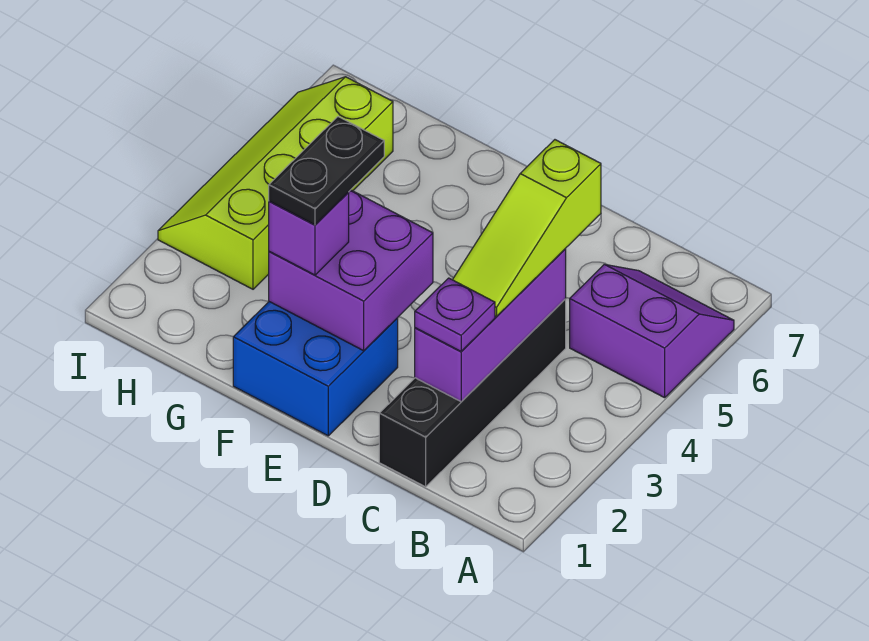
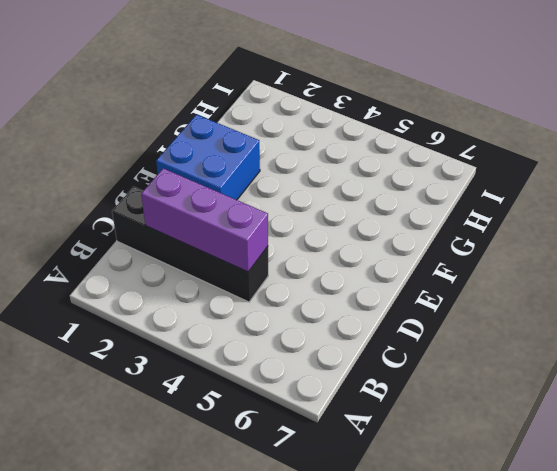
none -> purple 2x2 slope [570,264,734,398]
none -> lime 2x4 slope [158,77,393,289]

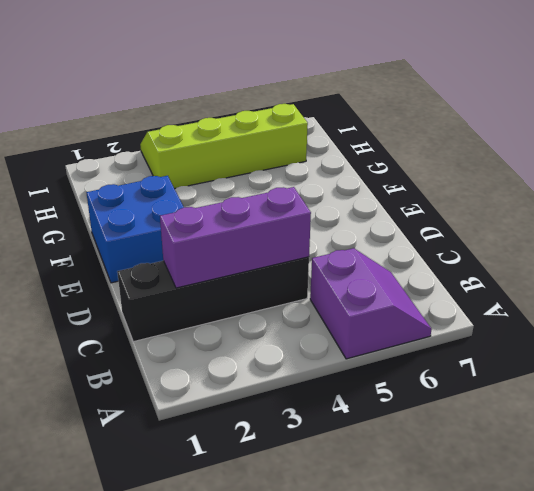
none -> purple 2x2 brick [269,190,433,351]
none -> purple 1x1 plate [415,278,495,351]

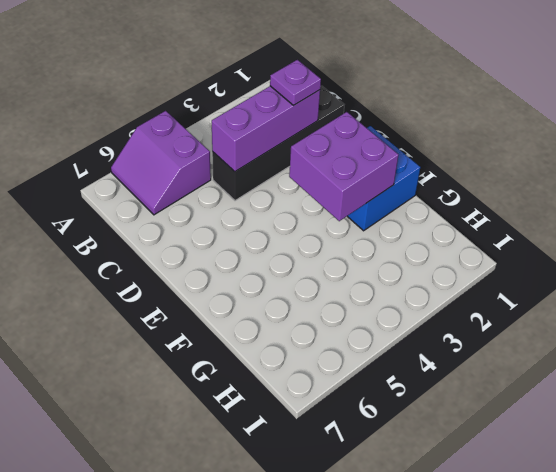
none -> lime 2x4 slope [158,77,393,289]
none -> lime 1x3 slope [453,140,601,316]

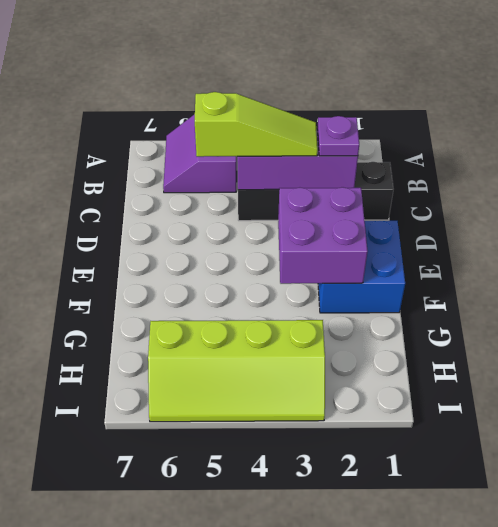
none -> purple 1x1 brick [269,192,349,275]
none -> black 1x2 plate [269,117,384,225]

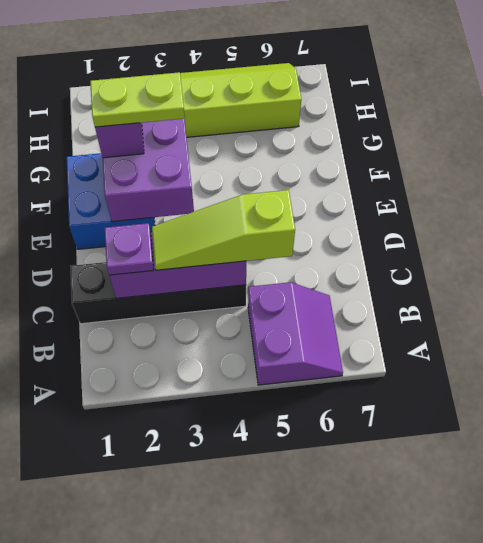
lime 1x2 plate [90,72,185,127] -> black 1x2 plate [269,117,384,225]

